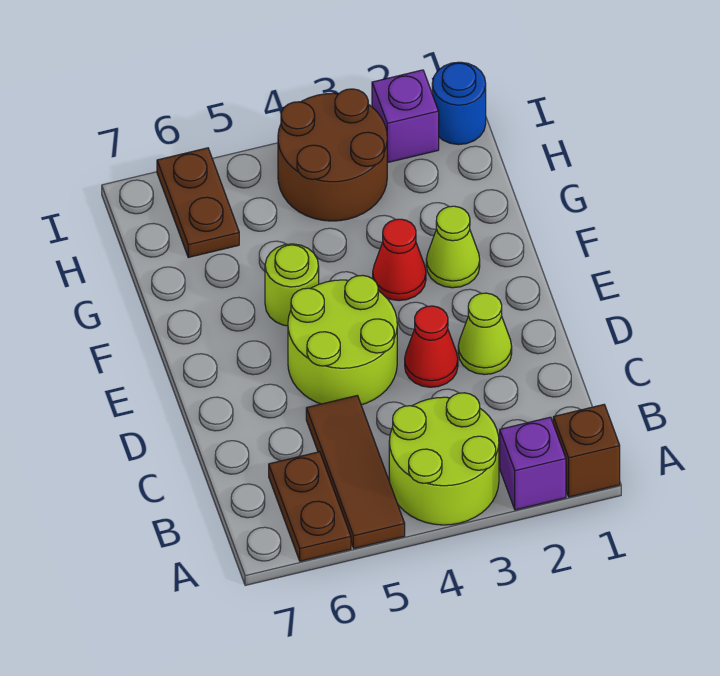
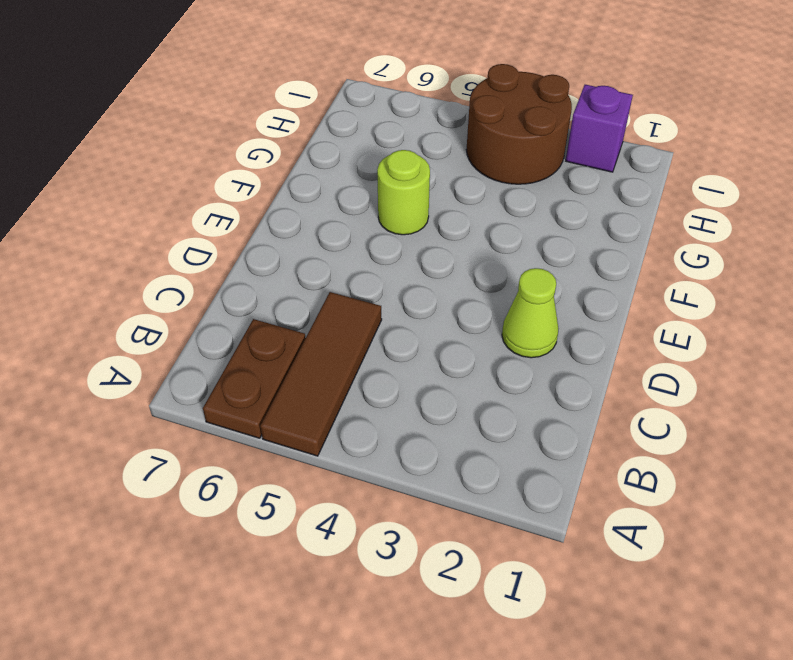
none -> brown 1x1 brick [553,405,620,497]
none -> purple 1x1 brick [500,417,566,510]
none -> lime 2x2 round brick [389,393,499,525]

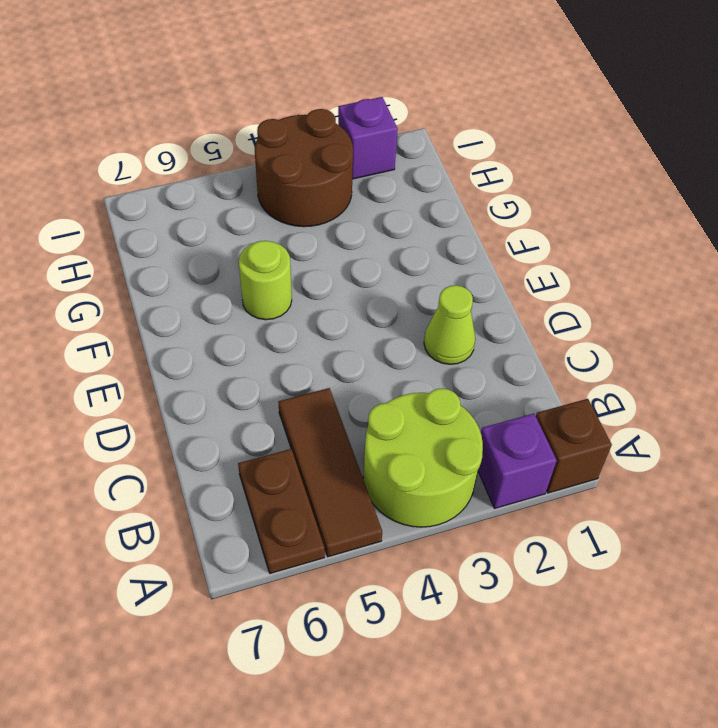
none -> red 1x1 cone [405,306,458,387]
none -> lime 2x2 round brick [288,275,397,405]
none -> lime 1x1 cone [426,206,480,288]

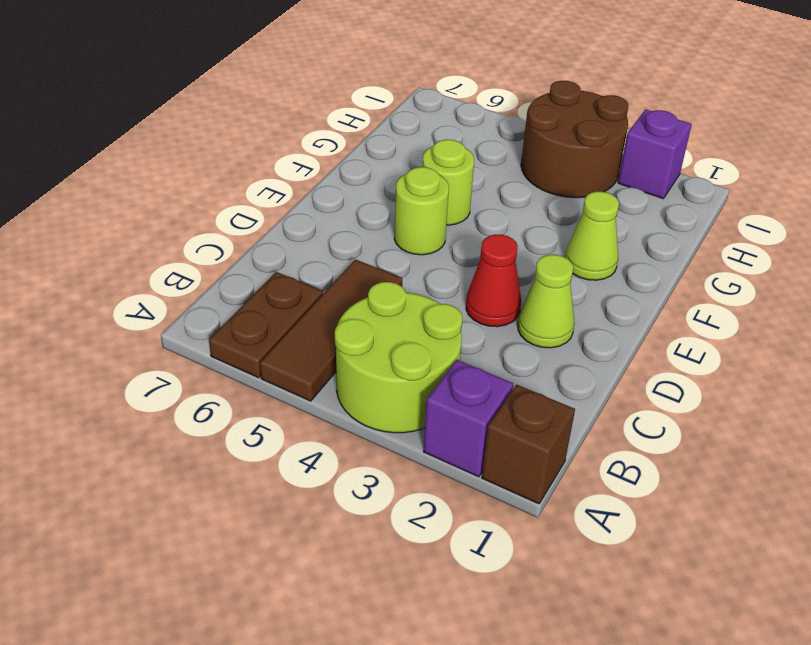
lime 1x1 round brick [394,167,449,255] -> lime 2x2 round brick [288,275,397,405]
none -> red 1x1 cone [373,219,426,301]
none -> brown 1x2 plate [157,148,239,257]
none -> blue 1x1 round brick [432,62,486,145]

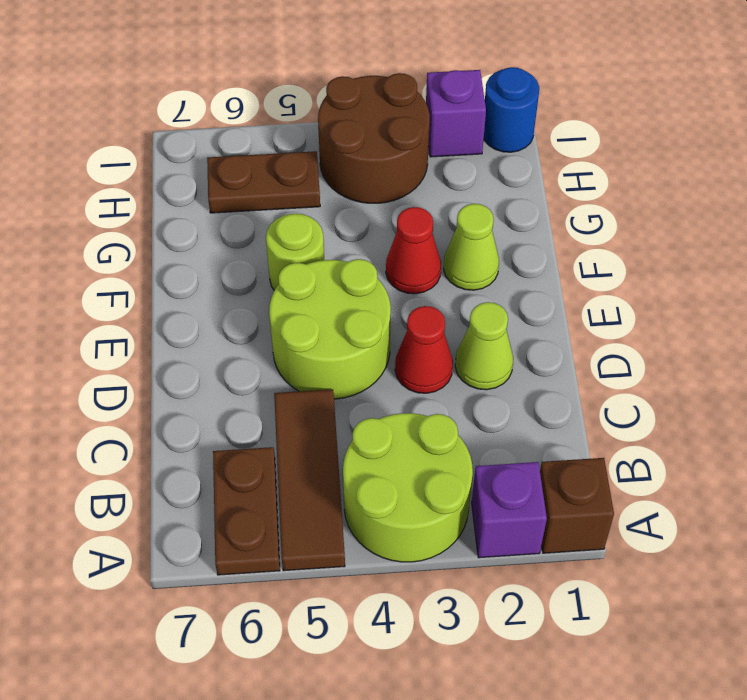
brown 1x2 plate [207,151,320,213] -> brown 1x2 plate turned to [157,148,239,257]

